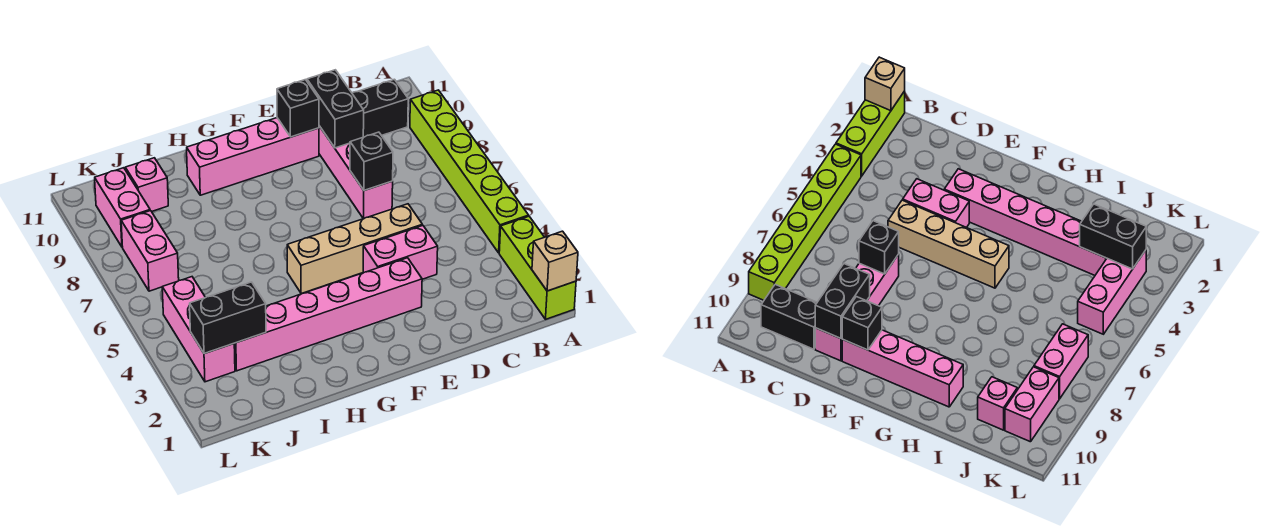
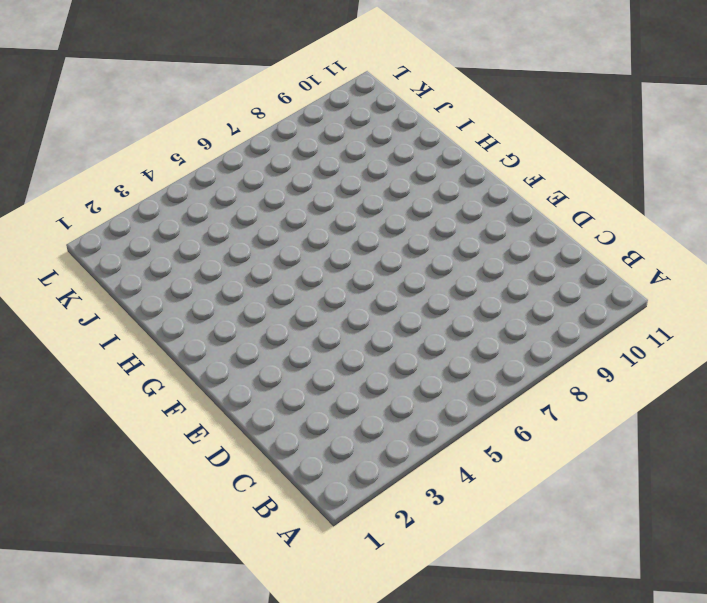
none -> lime 1x3 brick [499,216,576,319]
none -> lime 1x6 brick [410,90,529,253]
none -> black 1x2 brick [352,79,408,137]

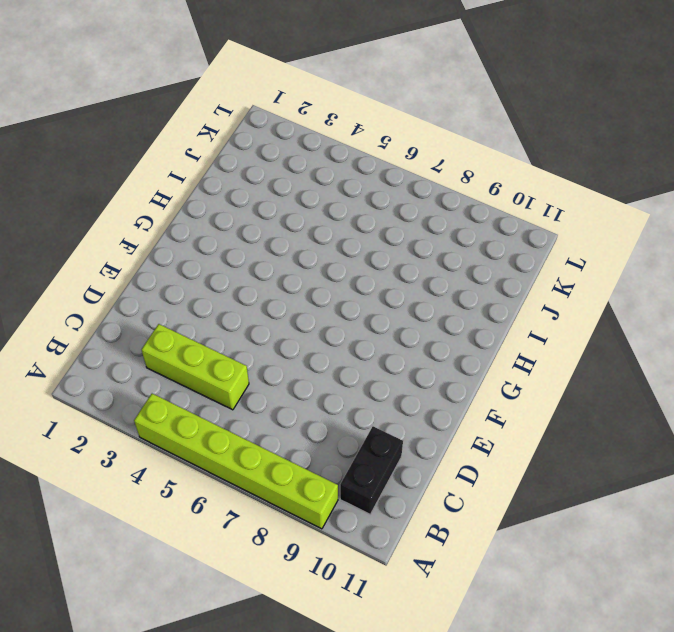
lime 1x3 brick [142,324,249,410] -> lime 1x3 brick moved to [499,216,576,319]
none -> pink 1x2 brick [363,225,438,279]
none -> tan 1x4 brick [287,204,422,294]
none -> pink 1x4 brick [319,126,393,219]

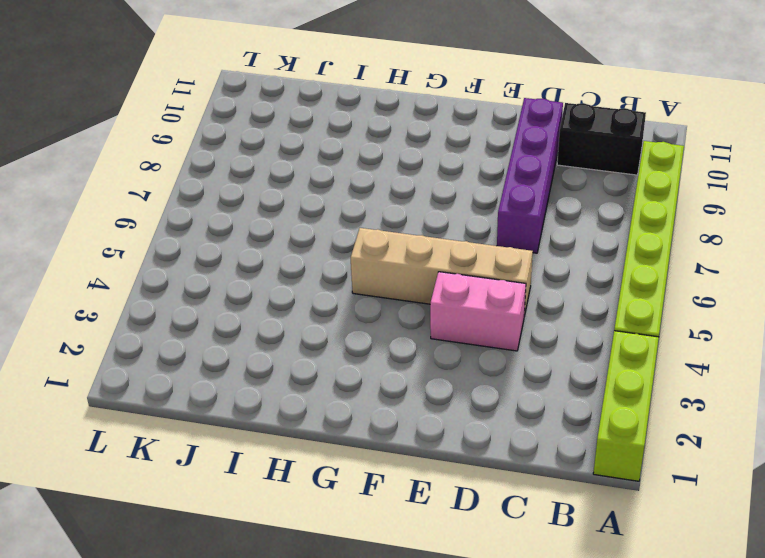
purple 1x4 brick [497,98,563,253] -> pink 1x4 brick [319,126,393,219]
none -> pink 1x6 brick [234,258,422,371]
none -> pink 1x4 brick [187,118,319,195]
none -> pink 1x1 brick [125,158,168,212]

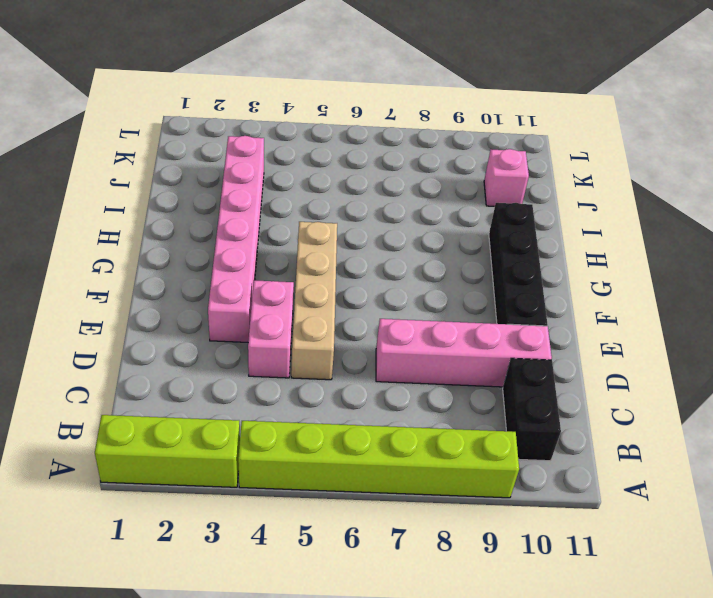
black 1x4 brick [489,203,547,326] -> pink 1x4 brick [187,118,319,195]
none -> pink 1x3 brick [162,277,235,382]
none -> pink 1x2 brick [121,211,179,291]
none -> pink 1x2 brick [95,168,150,247]

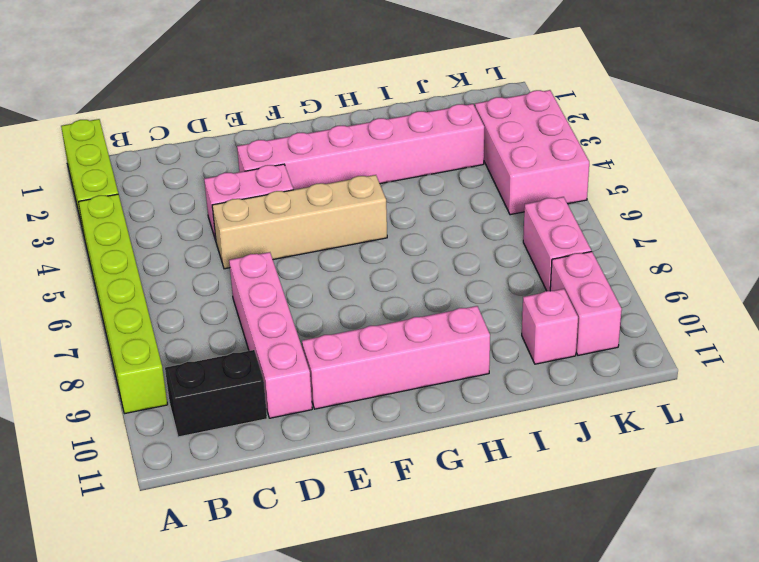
pink 2x3 brick [475,90,589,215] -> pink 1x3 brick [162,277,235,382]
none -> tan 1x1 brick [532,231,578,291]
none -> black 1x1 brick [350,132,393,190]
none -> black 1x2 brick [307,70,364,148]

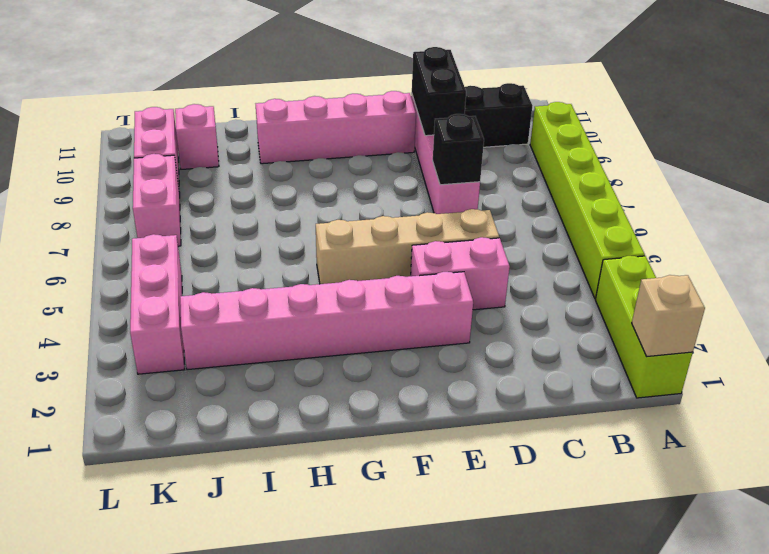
none -> black 1x1 brick [277,80,319,137]
none -> black 1x2 brick [190,282,266,354]

